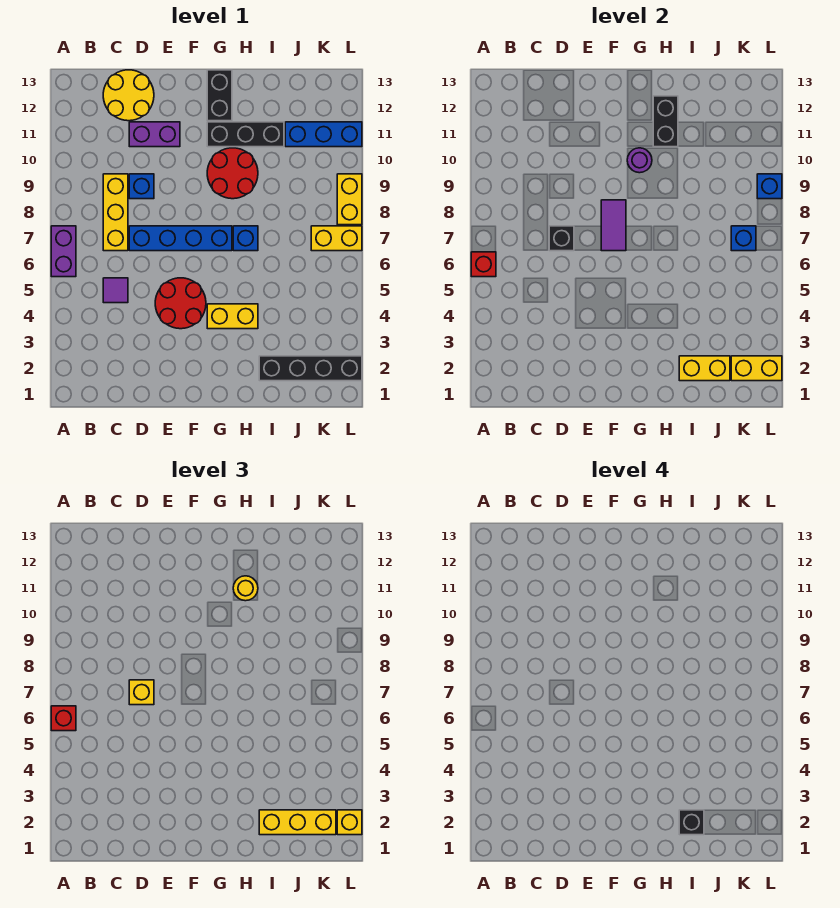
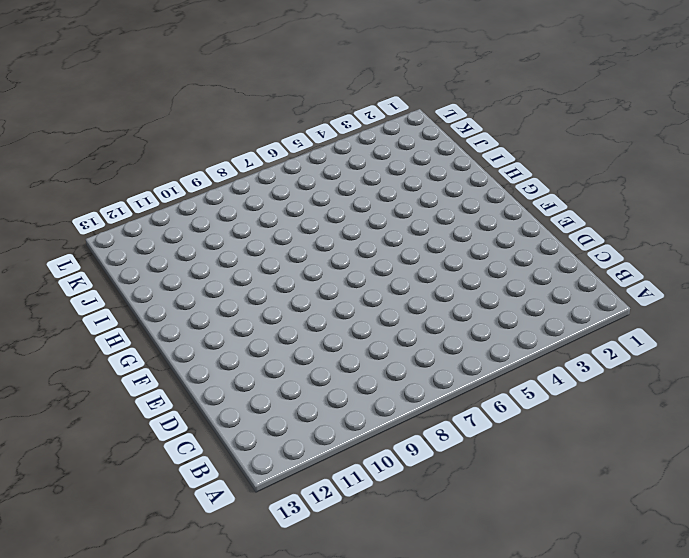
none -> purple 1x2 brick [51,226,76,277]
none -> purple 1x1 tile [103,278,128,303]
none -> yellow 1x3 brick [103,174,128,251]
none -> yellow 2x2 round brick [103,70,154,121]

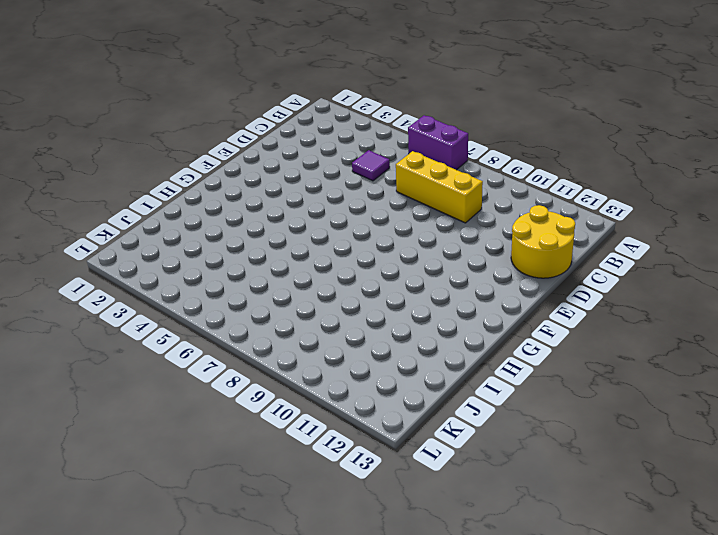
none -> blue 1x4 brick [129,226,232,251]
none -> blue 1x1 brick [129,174,154,199]
none -> purple 1x2 brick [129,122,180,147]
none -> red 2x2 round brick [155,278,206,329]

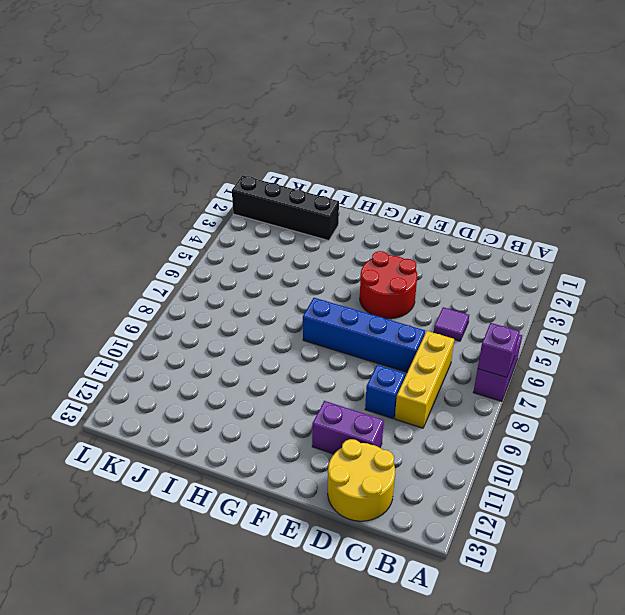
purple 1x1 brick [478,323,520,377] -> none
none -> yellow 1x2 brick [207,304,258,329]
none -> red 2x2 round brick [207,148,258,199]
none -> black 1x3 brick [207,122,284,147]
none -> black 1x2 brick [207,70,232,121]

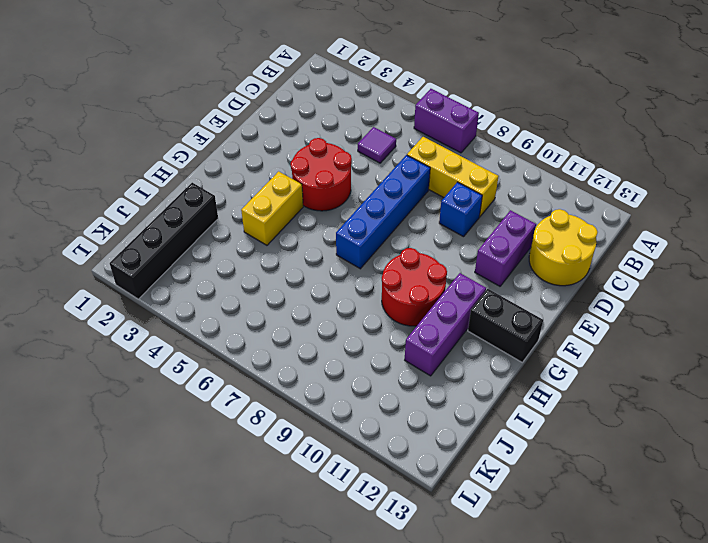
purple 1x3 brick [405,273,486,376] -> black 1x3 brick [207,122,284,147]
none -> blue 1x1 brick [233,226,258,251]
none -> blue 1x3 brick [285,122,362,147]
none -> yellow 1x2 brick [311,226,362,251]
none -> yellow 1x2 brick [337,174,362,225]

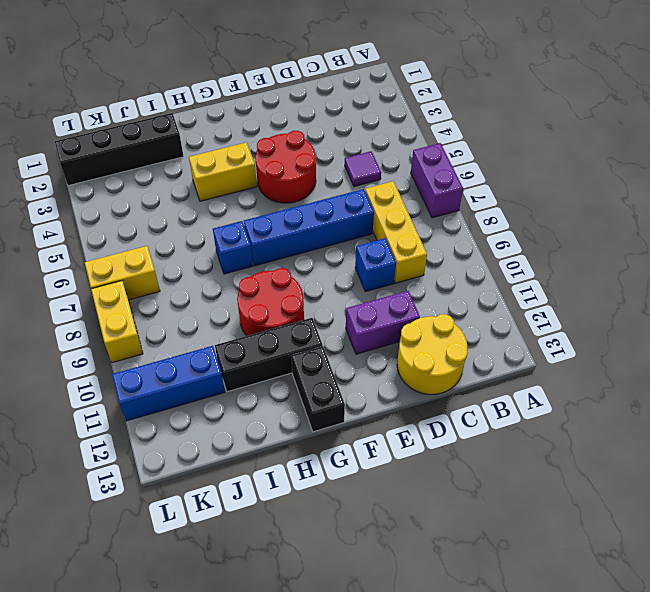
none -> red 1x1 brick [471,252,496,277]
none -> black 1x1 brick [549,226,574,251]
none -> purple 1x2 tile [601,200,626,251]
none -> purple 1x1 round brick [627,148,652,173]

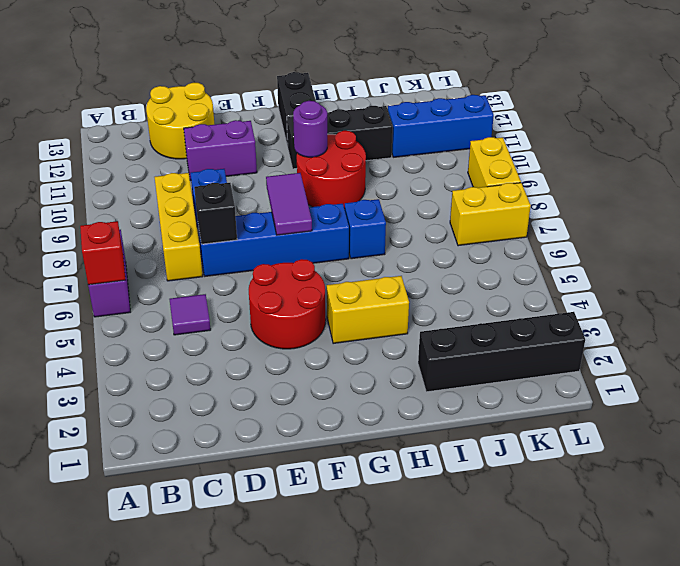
none -> black 1x2 brick [653,96,678,147]
none -> yellow 1x2 brick [679,356,730,381]
none -> yellow 1x2 brick [731,356,782,381]
none -> blue 1x1 brick [731,226,756,251]

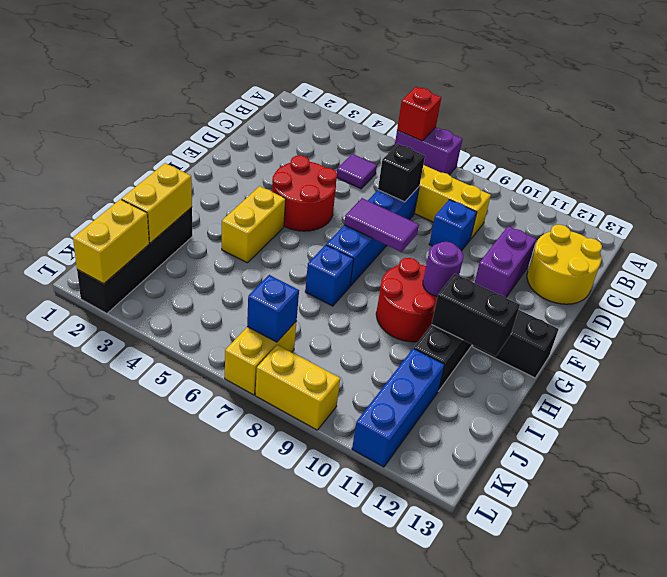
none -> blue 1x1 brick [757,174,782,199]
none -> red 1x1 brick [51,706,76,731]
none -> yellow 1x1 brick [129,680,154,705]
none -> yellow 1x1 round brick [233,576,258,601]

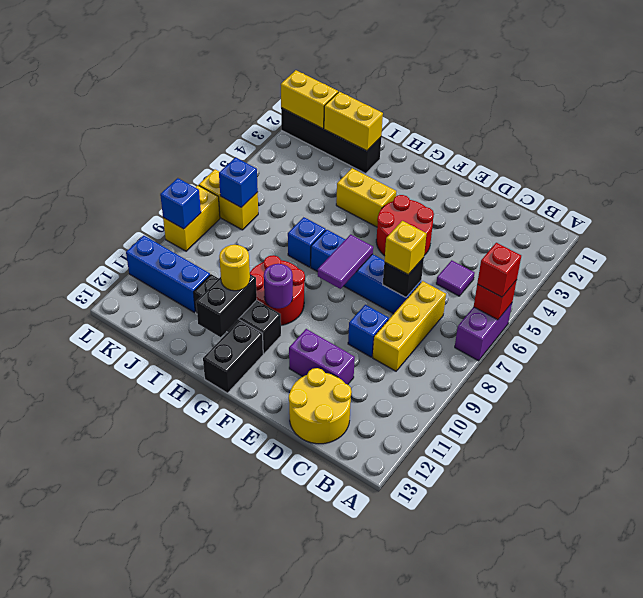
none -> yellow 1x3 brick [259,810,336,835]
none -> yellow 1x1 brick [337,810,362,835]
none -> black 1x1 brick [679,810,704,835]

